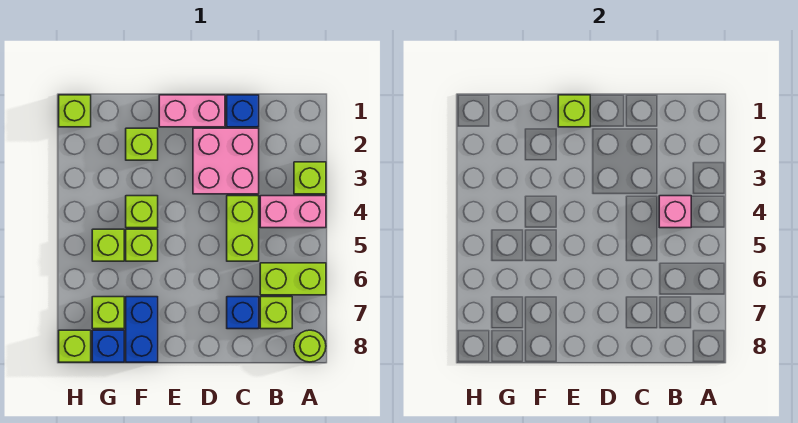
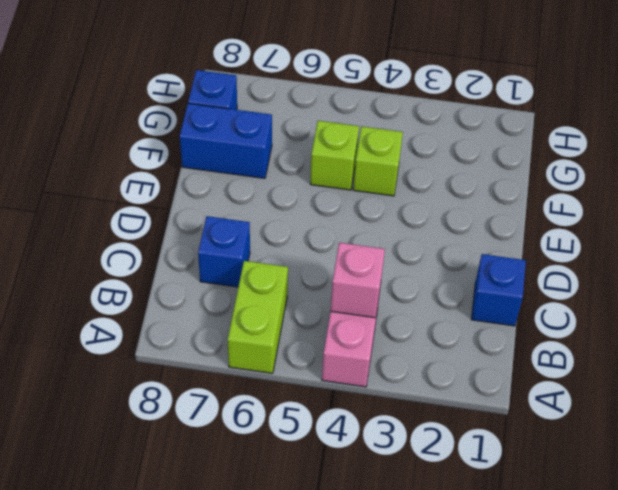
none -> lime 1x1 brick [294,162,326,194]
none -> lime 1x1 round brick [294,330,326,362]
none -> lime 1x1 brick [260,297,292,329]

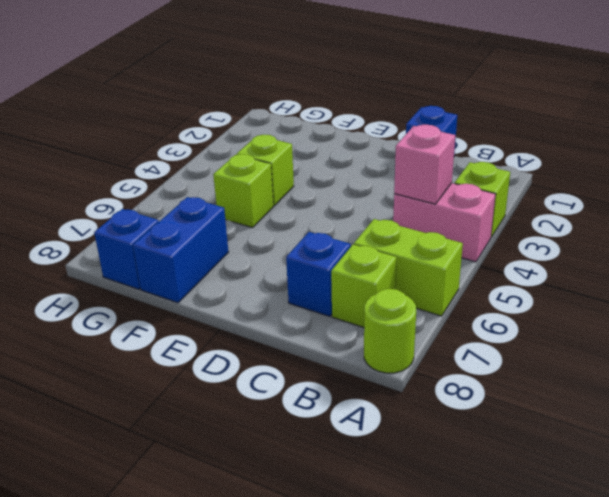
none -> pink 2x2 brick [193,128,259,194]
none -> lime 1x2 brick [227,196,259,261]
none -> pink 1x2 brick [159,95,225,127]

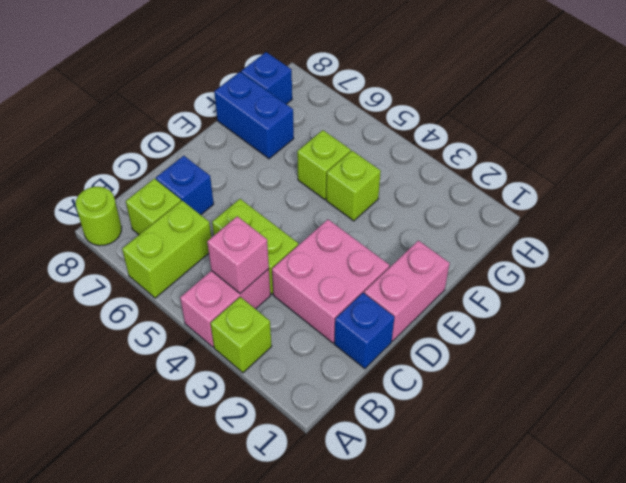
none -> lime 1x1 brick [126,128,158,160]
none -> lime 1x1 brick [92,229,124,261]
none -> lime 1x1 brick [92,297,124,329]

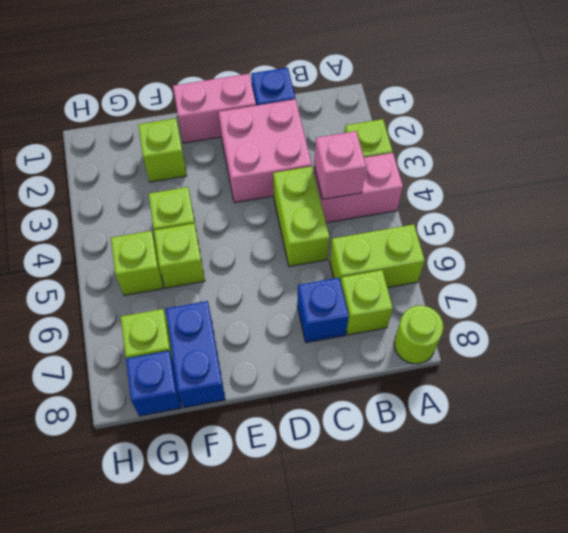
none -> lime 1x1 brick [59,95,91,127]
none -> lime 1x1 brick [59,330,91,362]
none -> lime 1x1 brick [558,95,590,127]

